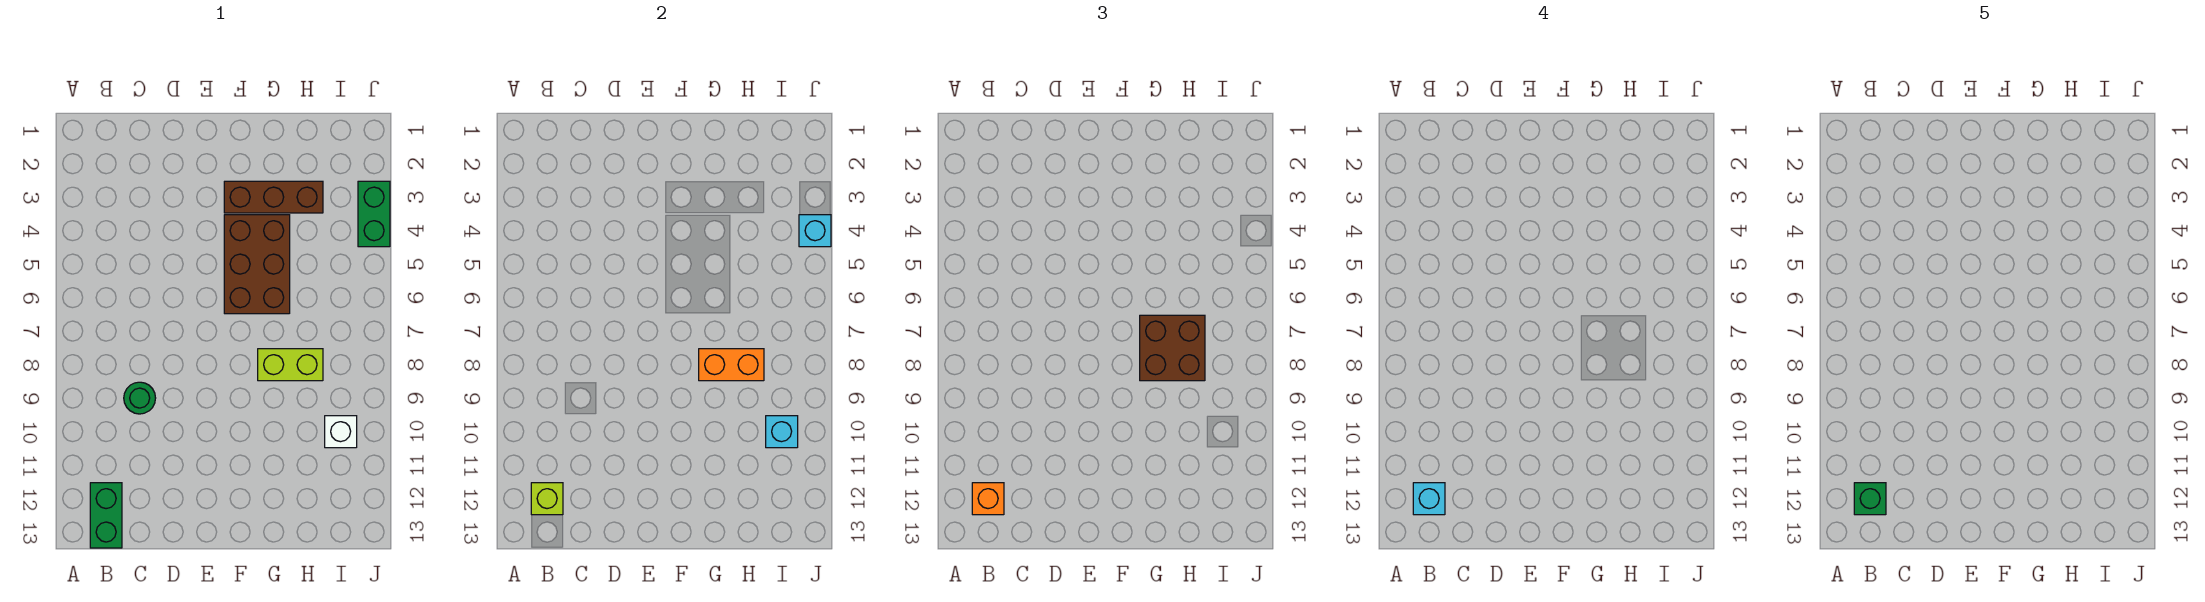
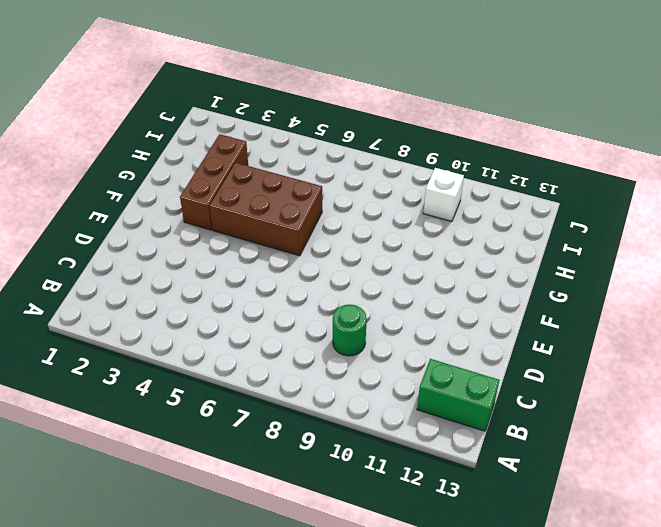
none -> lime 1x2 brick [258,349,323,381]
none -> green 1x2 brick [358,181,390,247]
none -> lime 1x1 brick [531,483,563,515]

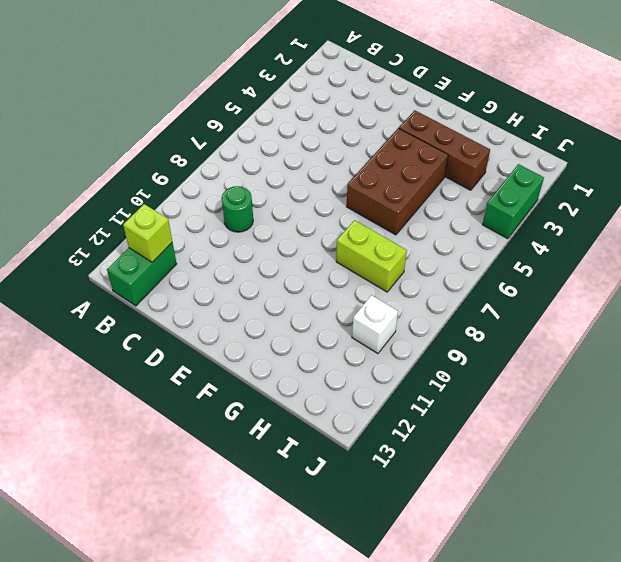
none -> orange 1x2 brick [699,349,764,381]
none -> cyan 1x1 brick [766,416,798,448]
none -> cyan 1x1 brick [799,215,831,247]

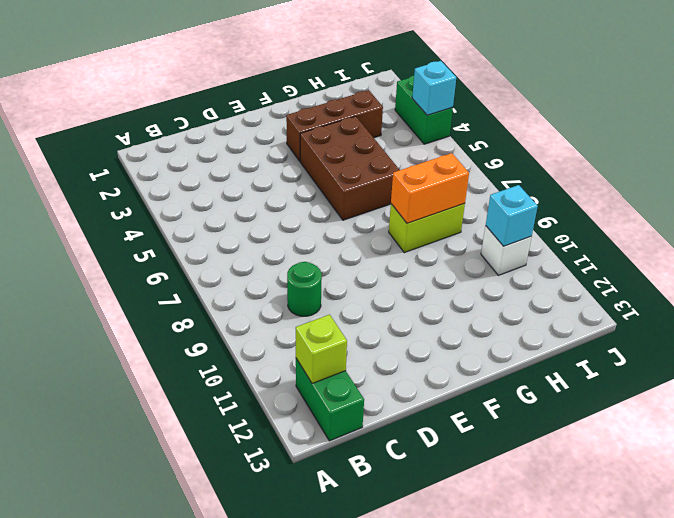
none -> orange 1x1 brick [972,483,1004,515]
none -> brown 2x2 brick [1140,315,1205,381]
none -> cyan 1x1 brick [1413,483,1445,515]

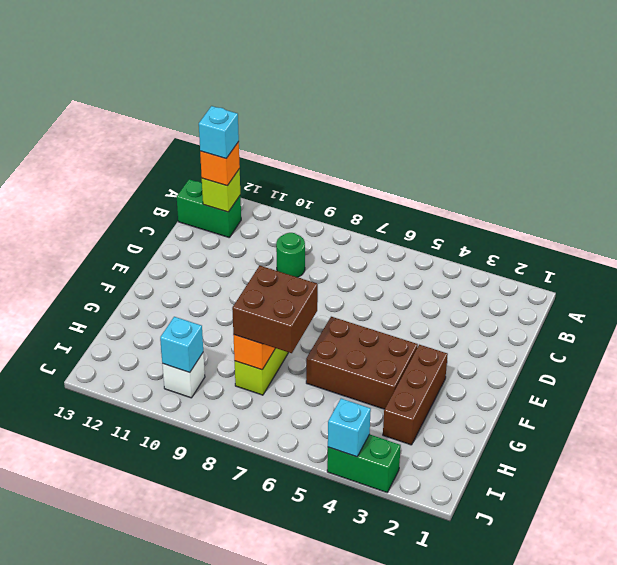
none -> green 1x1 brick [1854,483,1886,515]

